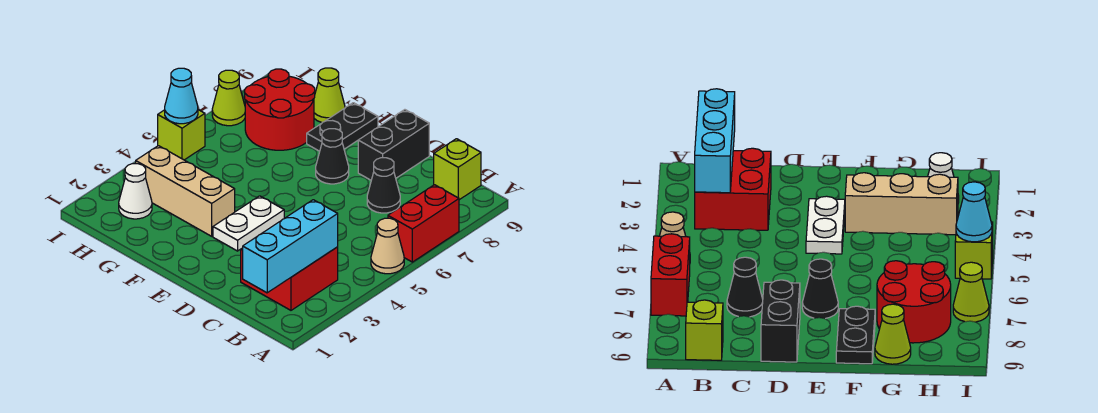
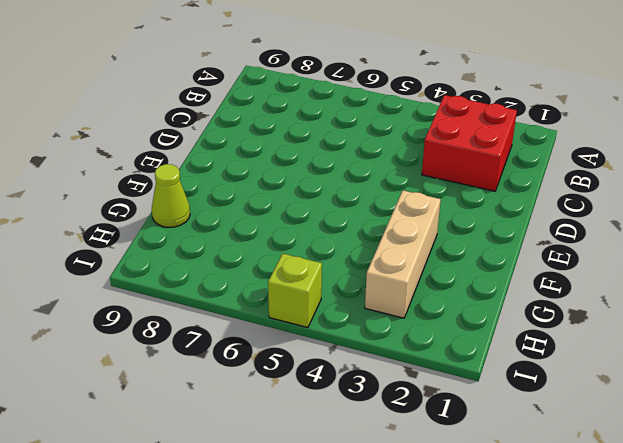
none -> tan 1x1 cone [371,218,404,274]
none -> red 1x2 brick [388,185,459,262]
none -> lime 1x1 brick [434,139,481,200]

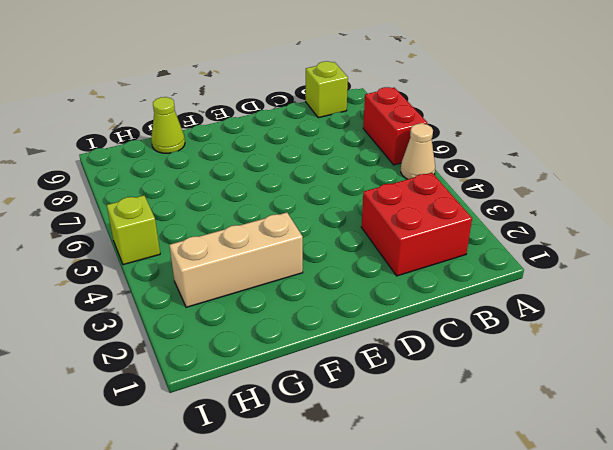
none -> black 1x1 cone [367,158,400,213]
none -> black 1x2 brick [358,110,429,180]
none -> white 1x2 plate [213,196,284,251]

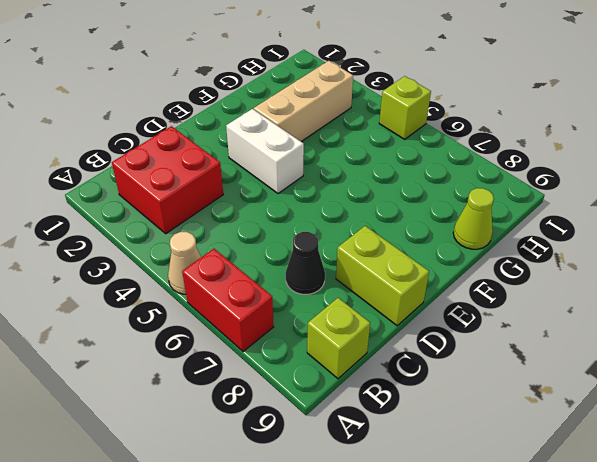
lime 1x2 brick [336,226,429,326] -> black 1x2 brick [358,110,429,180]
white 1x2 brick [226,109,304,194] -> white 1x2 plate [213,196,284,251]
none -> black 1x1 cone [316,129,349,184]
none -> black 1x2 plate [307,103,378,151]
none -> red 2x2 round brick [245,69,315,150]

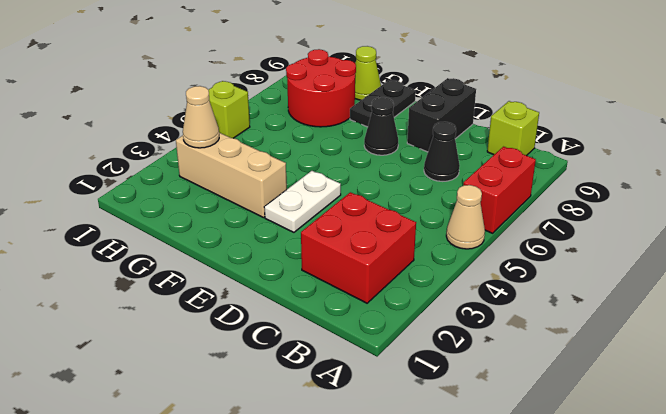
tan 1x1 cone [183,86,219,148] -> none
none -> white 1x1 cone [119,164,152,219]
none -> lime 1x1 cone [212,70,245,126]
none -> cyan 1x3 brick [243,200,338,293]

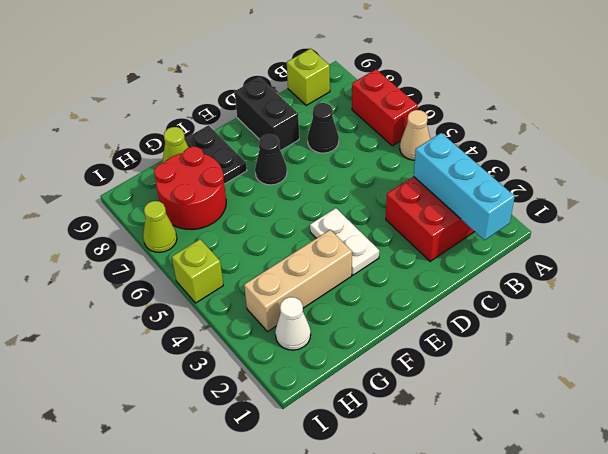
none -> cyan 1x1 cone [165,68,198,124]

